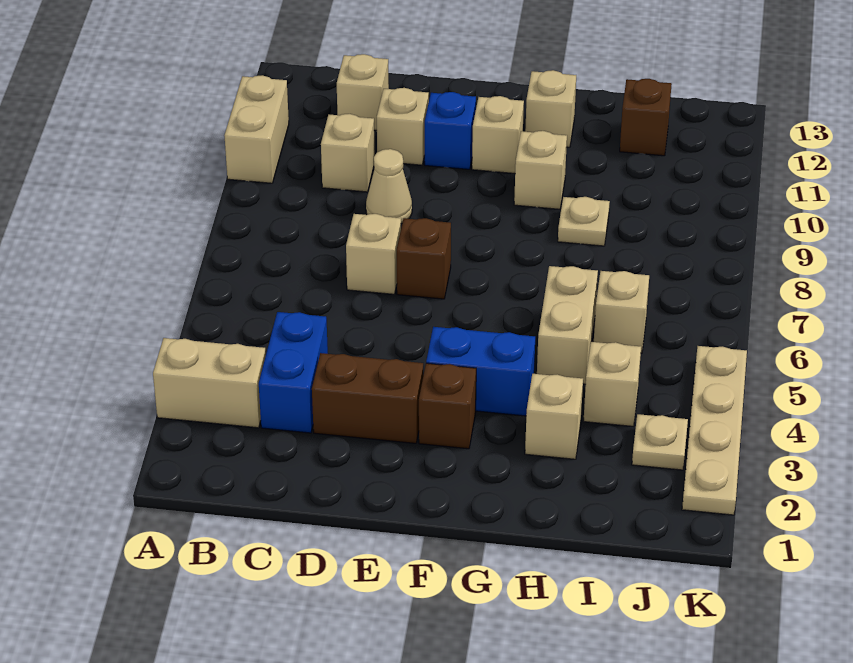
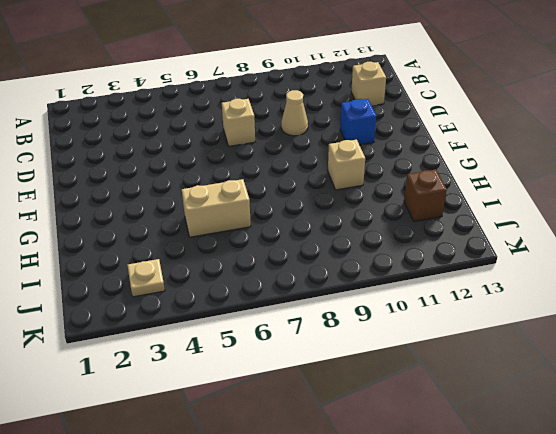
none -> tan 1x2 brick [153,338,266,428]
none -> tan 1x2 brick [224,75,289,183]
none -> blue 1x2 brick [259,312,328,433]

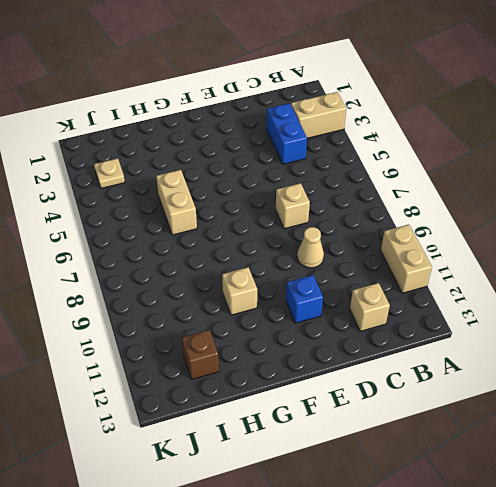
none -> tan 1x1 brick [321,114,375,192]
none -> brown 1x2 brick [312,353,423,443]
none -> tan 1x1 brick [377,88,429,165]

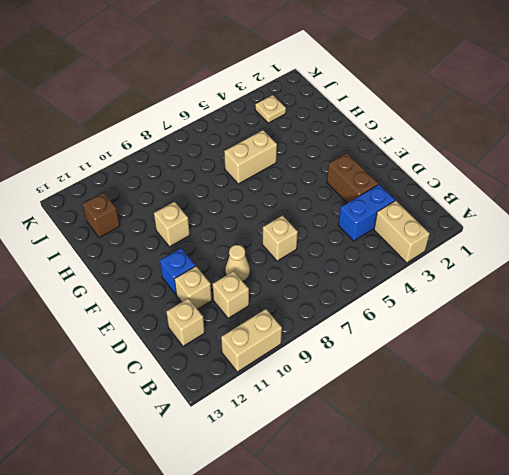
none -> brown 1x1 brick [397,218,451,299]
none -> brown 1x1 brick [419,363,476,449]
none -> blue 1x2 brick [426,327,535,416]

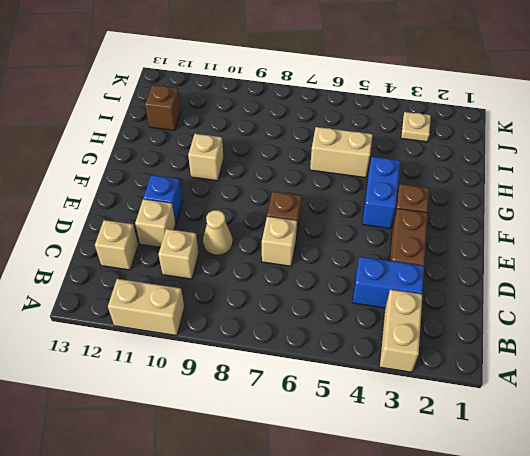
none -> tan 1x1 brick [472,96,524,173]
none -> tan 1x1 brick [525,70,576,147]
none -> tan 1x1 brick [525,374,583,459]

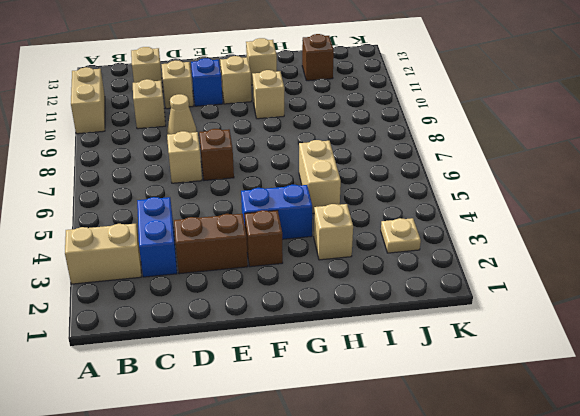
none -> tan 1x1 plate [558,197,610,246]
none -> tan 1x1 brick [584,342,641,426]
none -> tan 1x1 brick [594,271,649,353]

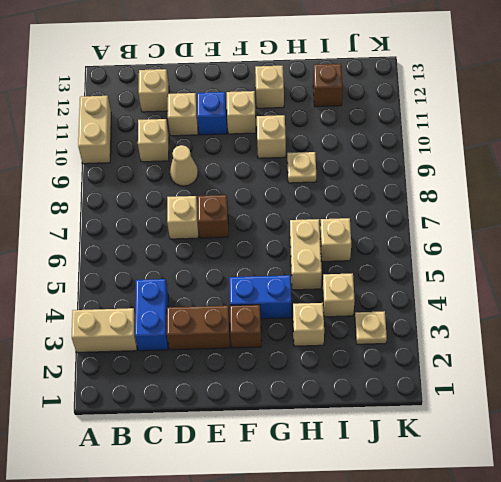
none -> tan 1x4 plate [682,346,747,515]

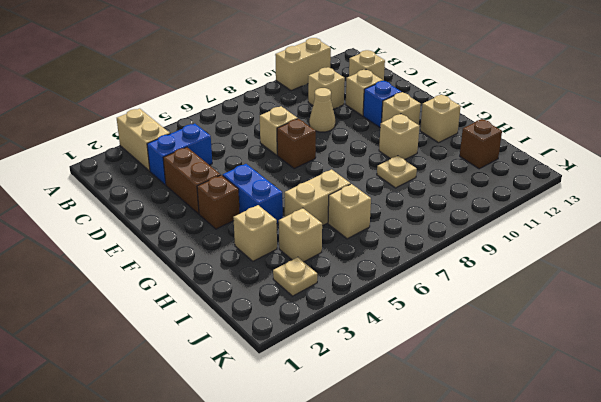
none -> tan 1x4 plate [682,346,747,515]

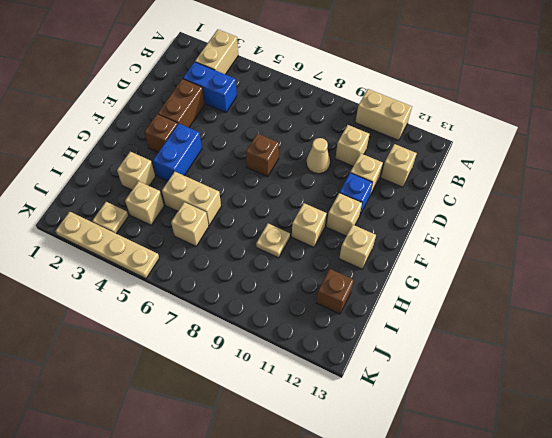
none -> tan 1x1 brick [346,214,401,294]

